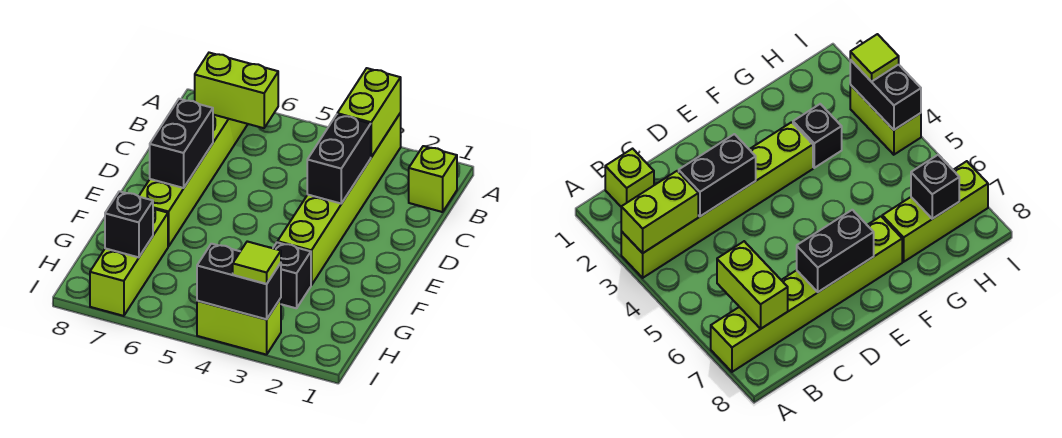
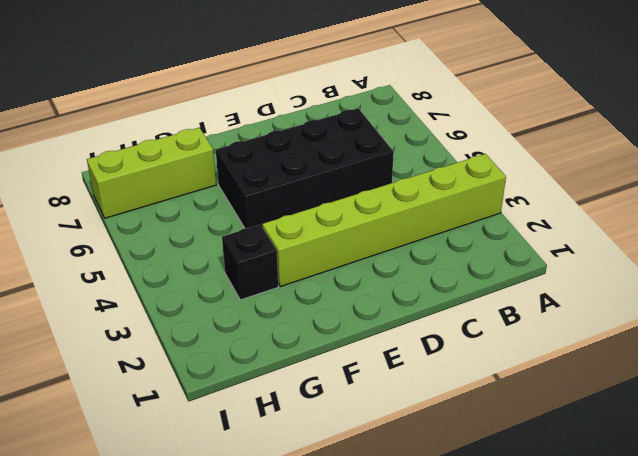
black 2x4 brick [216,108,394,228] -> none
none -> lime 1x6 brick [139,115,248,246]
none -> lime 1x1 brick [409,146,457,212]
none -> lime 1x2 brick [197,298,281,355]

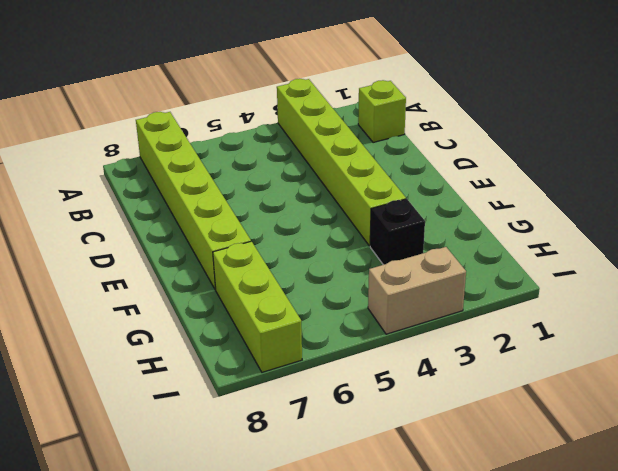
tan 1x2 brick [368,247,466,334] -> lime 1x2 brick [197,298,281,355]
none -> lime 1x2 brick [337,68,401,157]
none -> lime 1x2 brick [195,53,278,128]
none -> black 1x2 brick [307,115,371,203]

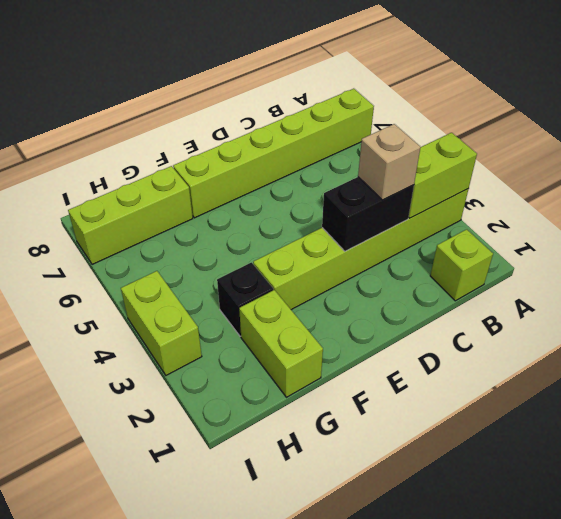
tan 1x1 brick [358,124,421,200] -> none
lime 1x2 brick [239,290,323,397] -> lime 1x2 brick moved to [195,53,278,128]
none -> black 1x2 brick [150,99,213,188]
none -> black 1x1 brick [105,191,153,257]
none -> black 1x2 brick [197,244,281,319]

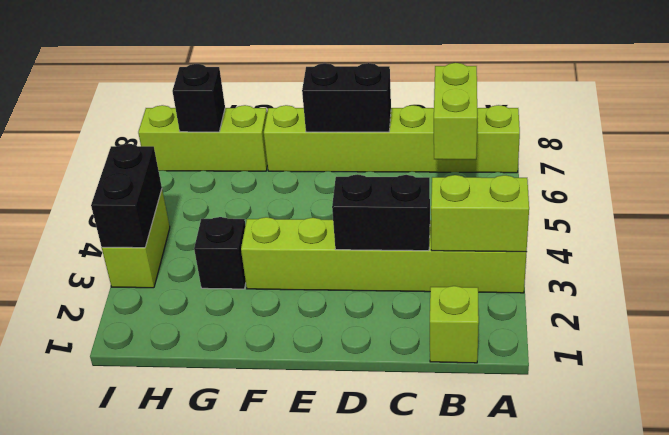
none -> lime 1x1 tile [233,241,281,284]

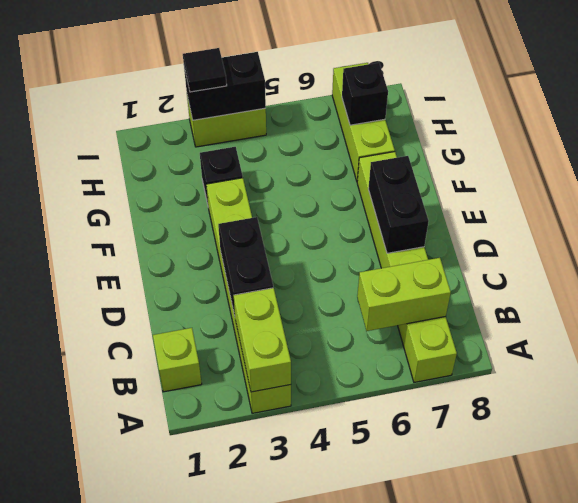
black 1x1 tile [183,48,227,92] -> lime 1x1 tile [233,241,281,284]

